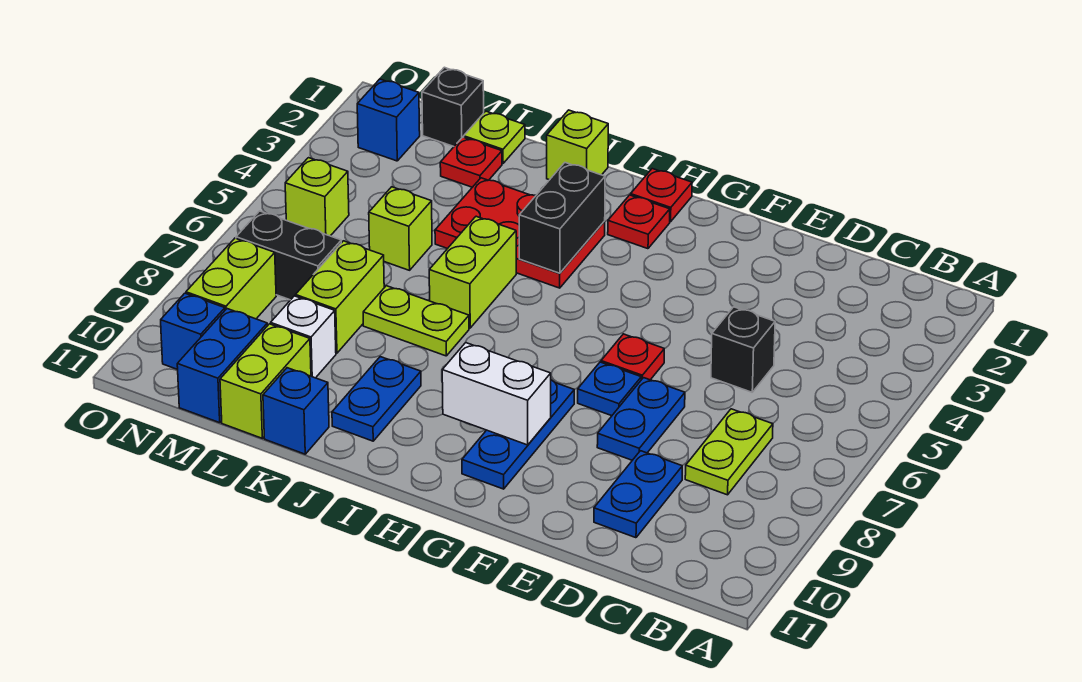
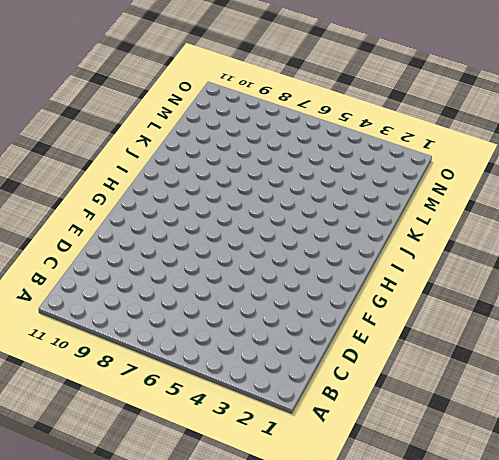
none -> lime 1x2 plate [685,409,773,495]
none -> black 1x1 brick [711,307,775,392]
none -> blue 1x2 plate [594,451,682,538]
none -> blue 1x2 plate [597,378,685,460]

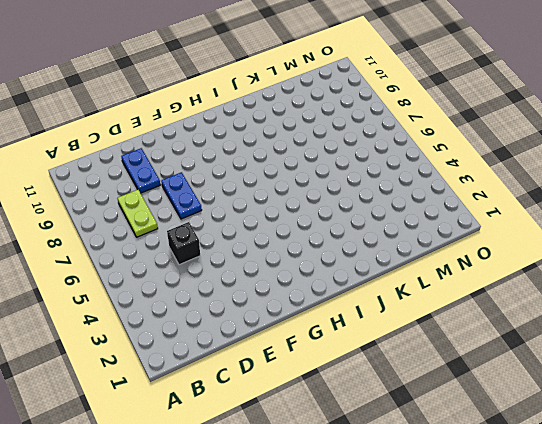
none -> red 1x1 plate [601,334,664,380]
none -> blue 1x1 plate [578,362,641,416]
none -> blue 1x3 plate [462,380,574,489]
none -> red 1x1 plate [631,169,692,222]

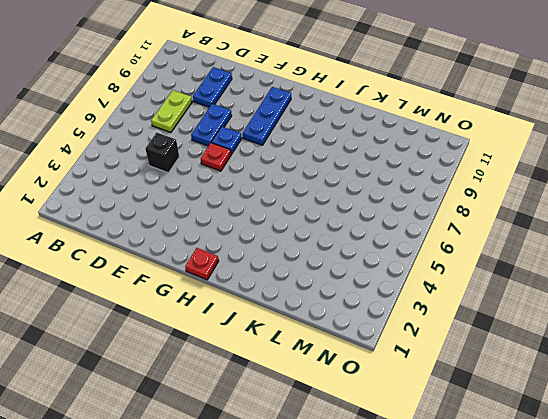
none -> red 1x1 plate [608,195,670,249]
none -> red 2x3 plate [435,178,605,288]
none -> lime 1x1 brick [547,110,608,180]
none -> lime 1x2 brick [429,216,516,328]

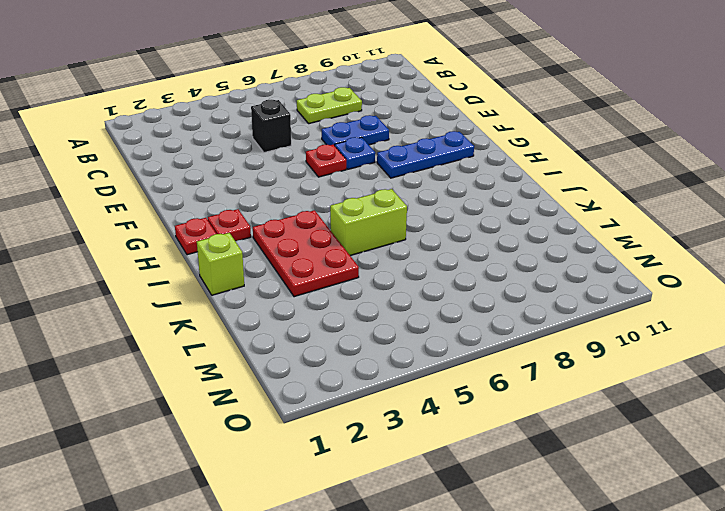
none -> blue 1x2 plate [594,451,682,538]
none -> lime 1x2 plate [363,286,469,356]
none -> blue 1x2 plate [332,357,421,441]
none -> blue 1x1 brick [263,368,329,454]

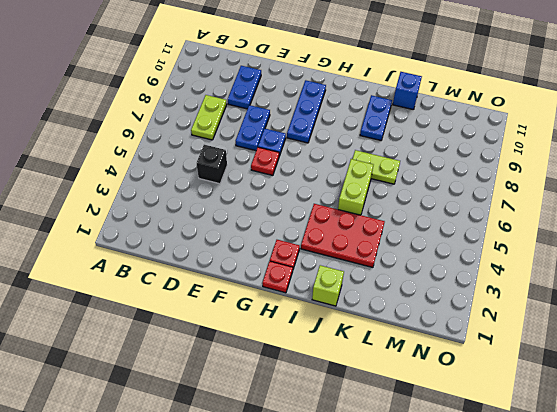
none -> lime 1x1 plate [464,111,525,164]
none -> red 1x1 plate [440,137,502,187]
none -> lime 1x1 brick [369,187,432,270]
none -> lime 1x2 brick [295,241,384,353]

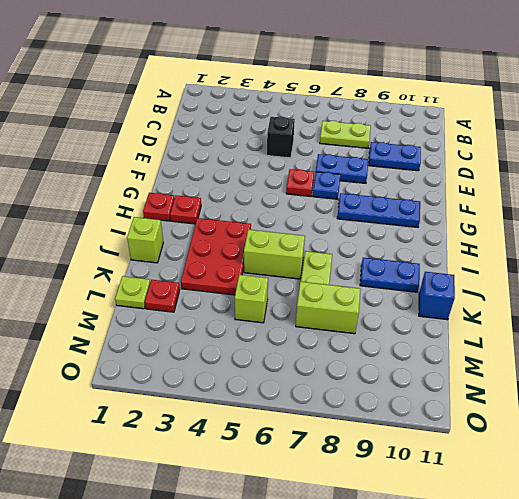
none -> white 1x1 brick [271,296,336,378]
none -> lime 1x2 brick [220,324,311,438]
none -> black 1x1 brick [422,67,484,146]
none -> black 1x2 brick [236,211,341,300]

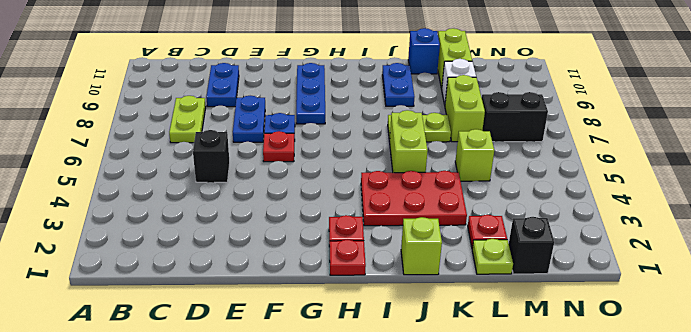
none -> blue 1x2 brick [177,309,267,423]
none -> blue 1x1 brick [357,79,420,161]
none -> lime 1x1 brick [285,158,349,236]
none -> lime 1x2 brick [186,238,276,319]

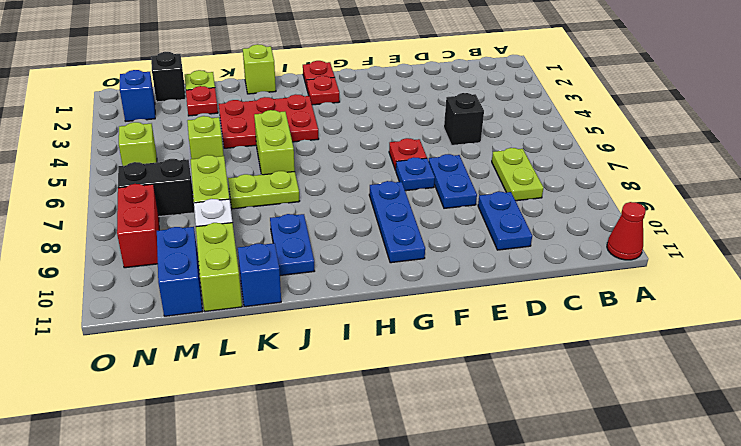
red 1x1 cone [607,202,646,260] -> none
red 1x2 brick [117,184,159,268] -> lime 1x2 brick [186,238,276,319]
none -> blue 1x1 brick [161,293,225,370]
none -> white 1x2 brick [442,343,551,445]
none -> black 1x2 brick [519,163,605,273]

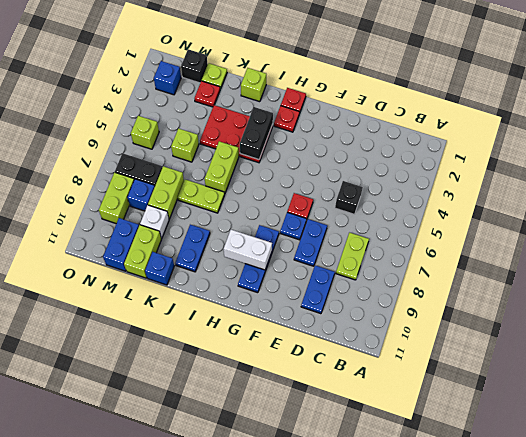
blue 1x1 brick [127,179,155,211] -> blue 1x1 brick moved to [161,293,225,370]

